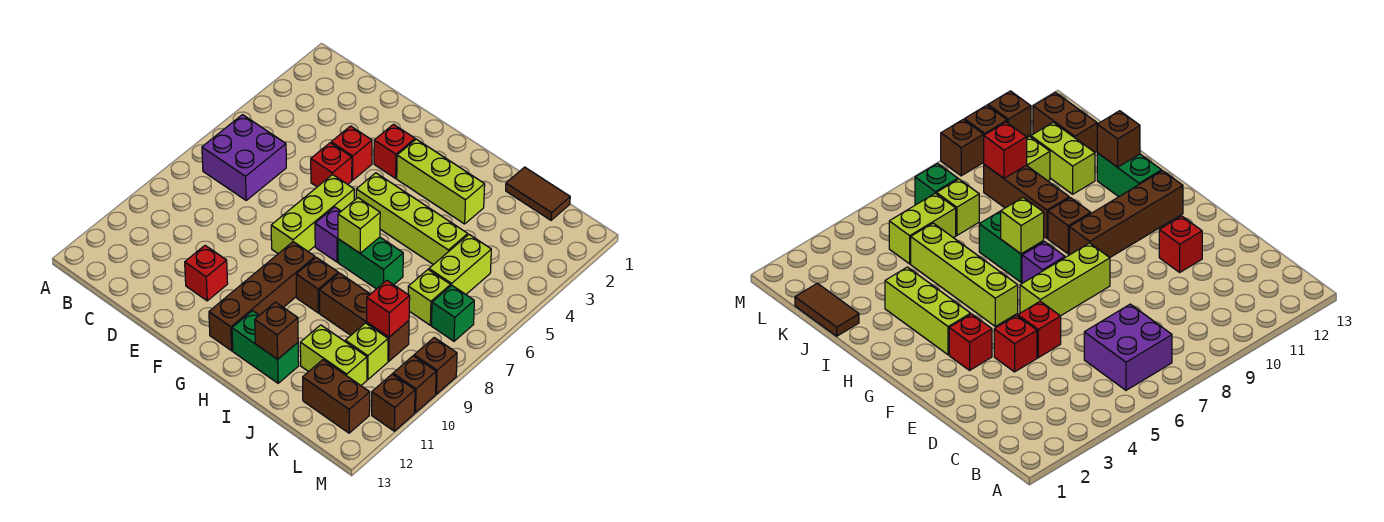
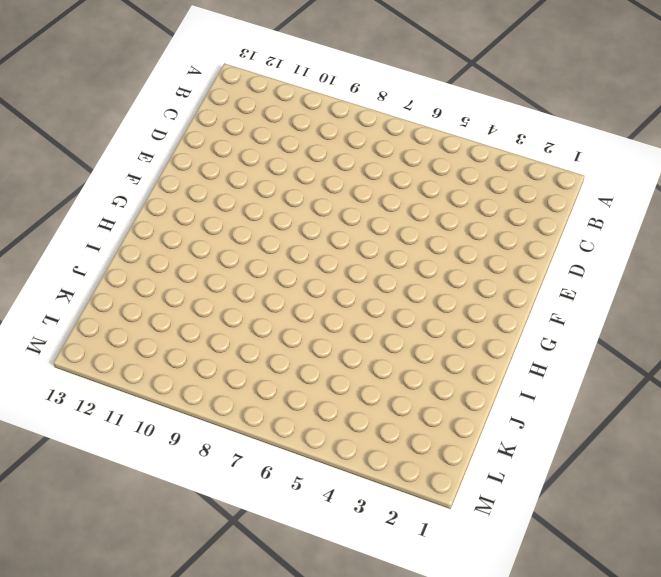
none -> purple 2x2 brick [202,115,286,200]
none -> red 1x1 brick [331,126,372,180]
none -> red 1x1 brick [311,143,352,187]

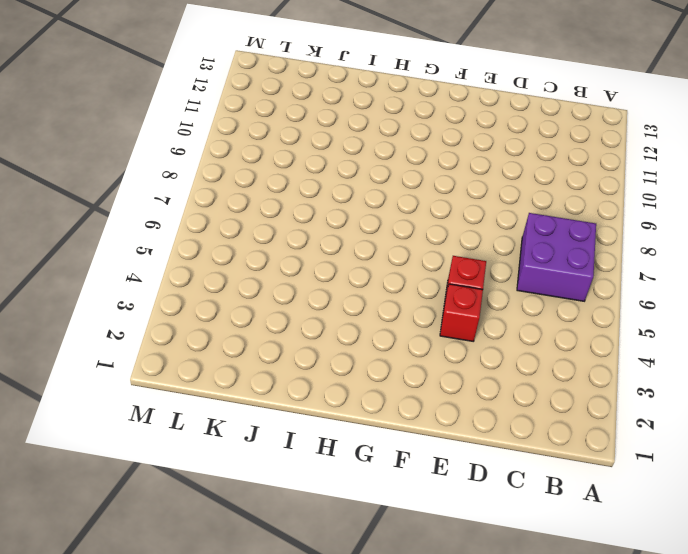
none -> red 1x1 brick [185,245,228,301]
none -> red 1x1 brick [374,124,415,178]
none -> lime 1x3 brick [271,174,354,254]

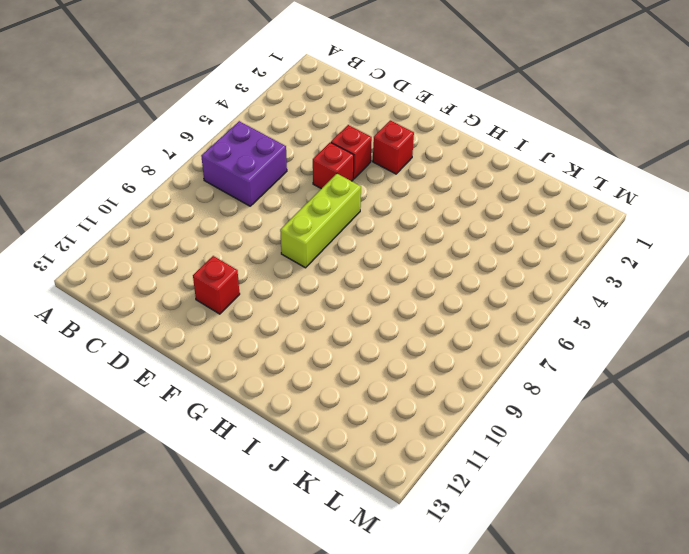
none -> lime 1x3 brick [397,139,485,224]
none -> lime 1x4 brick [356,173,468,265]
none -> purple 1x1 brick [315,207,341,262]

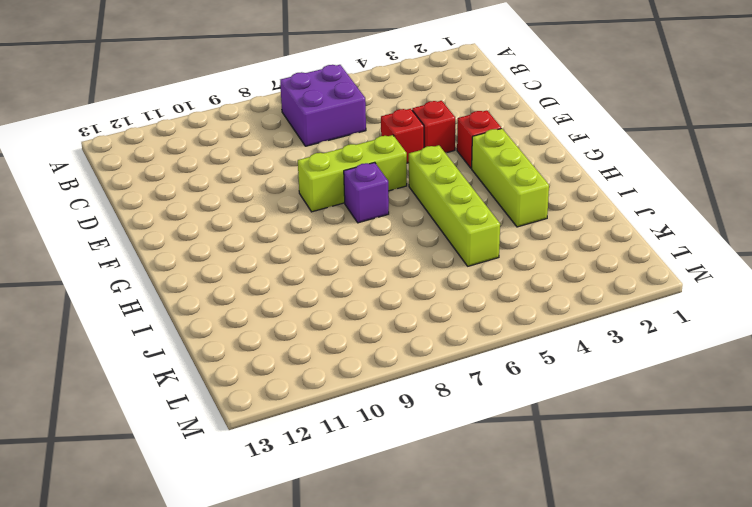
none -> red 1x1 brick [185,245,228,301]
none -> brown 1x4 brick [209,242,315,351]
none -> green 1x2 brick [338,237,403,289]

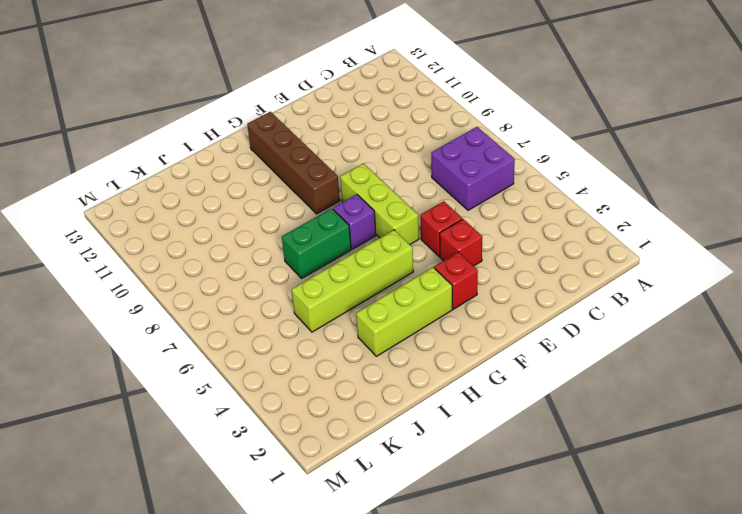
none -> red 1x1 brick [185,245,228,301]
none -> brown 1x1 brick [296,257,338,313]
none -> green 1x2 brick [232,311,299,383]

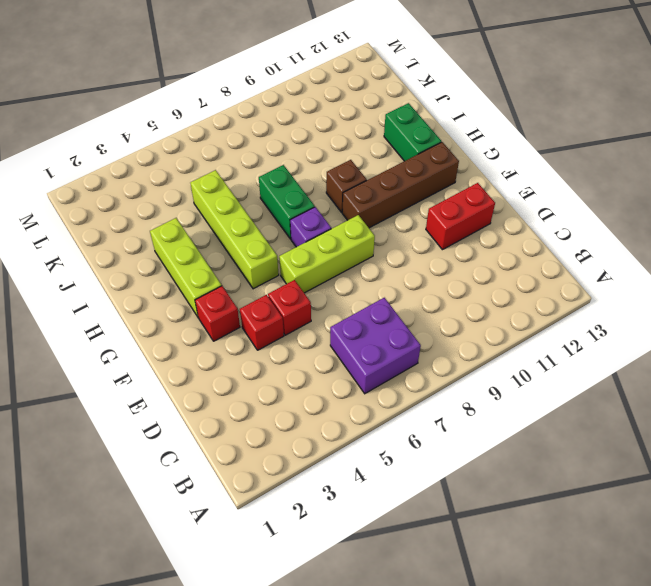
red 1x2 brick [426,183,495,250] -> red 1x1 brick [185,245,228,301]
none -> brown 1x3 brick [319,273,409,361]
none -> brown 1x2 tile [506,167,570,220]
none -> lime 1x2 brick [300,325,367,385]

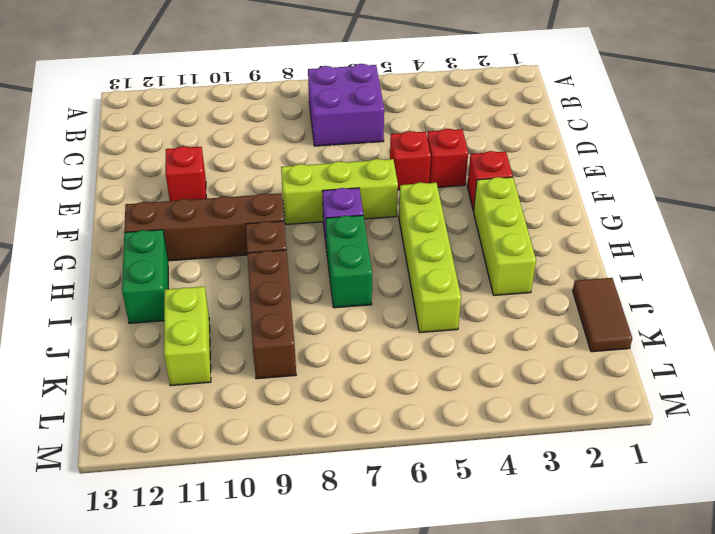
none -> lime 1x2 brick [429,235,491,294]
none -> lime 1x1 brick [408,270,451,325]
none -> lime 1x1 brick [345,323,388,380]

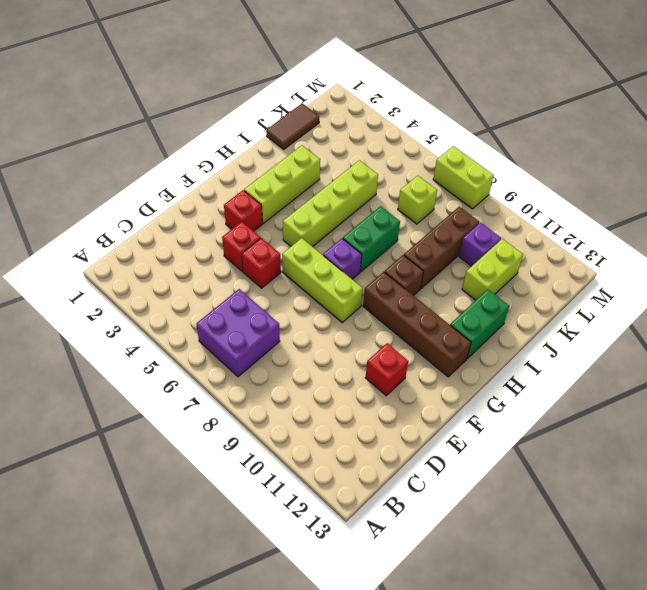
purple 1x1 brick [459,223,501,266] -> lime 1x1 brick [345,323,388,380]
lime 1x2 brick [433,146,493,209] -> lime 1x2 brick moved to [429,235,491,294]
none -> brown 1x2 brick [303,360,370,433]
none -> green 1x1 brick [432,285,474,341]
none -> brown 1x1 brick [414,338,457,394]

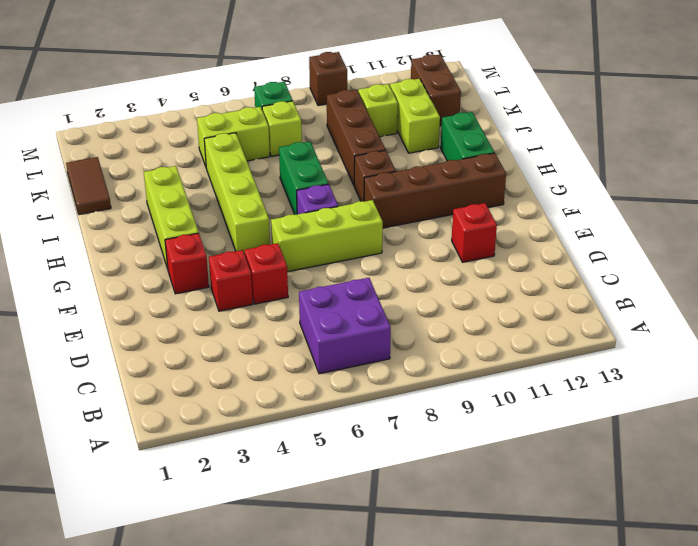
none -> brown 1x1 brick [393,356,436,413]
none -> brown 1x1 brick [372,374,415,431]
none -> lime 1x1 brick [338,198,380,253]

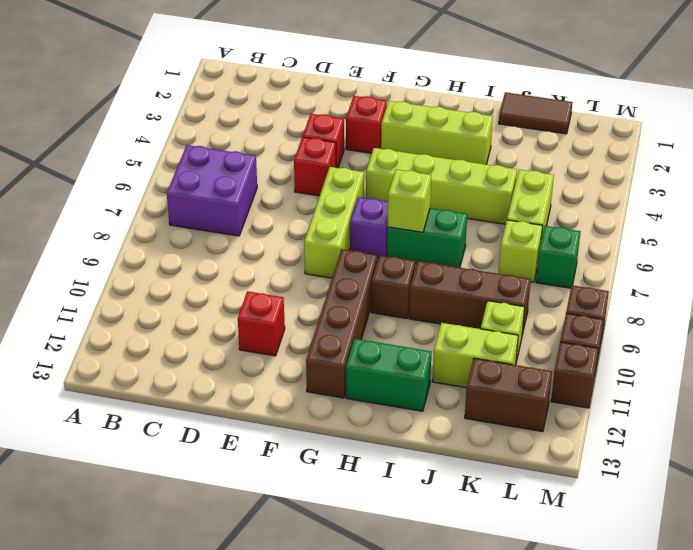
none -> brown 1x1 brick [255,302,298,359]
none -> red 1x1 brick [367,280,410,337]

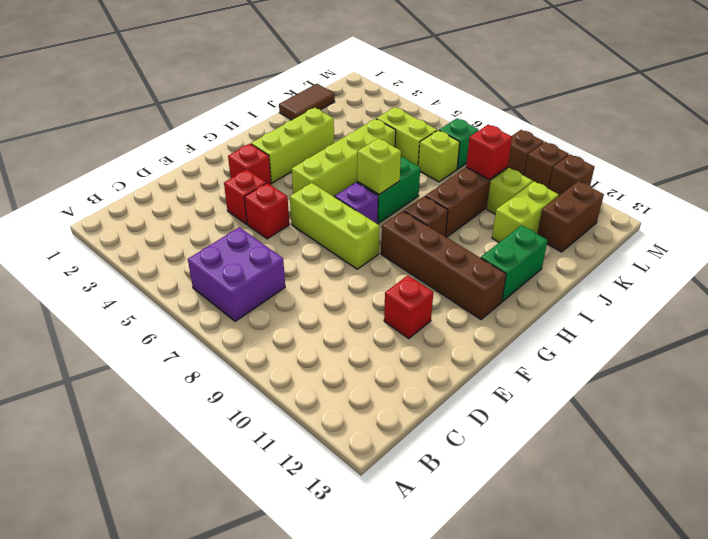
none -> brown 1x1 brick [255,302,298,359]

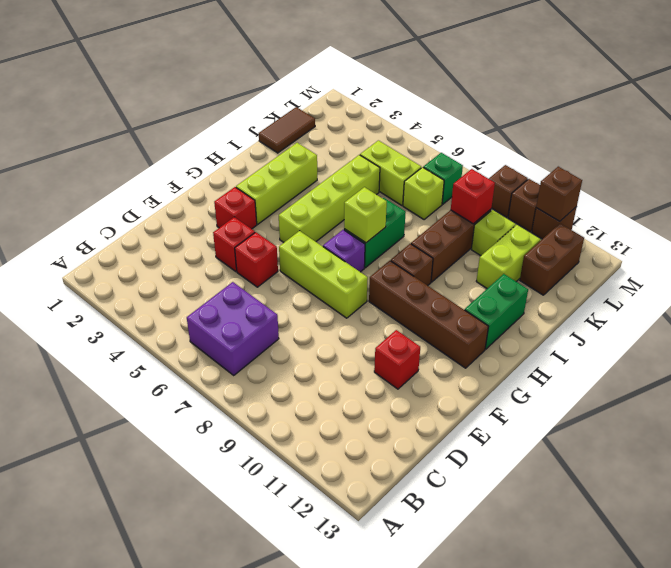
brown 1x1 brick [536,167,582,221] -> brown 1x1 brick moved to [255,302,298,359]

